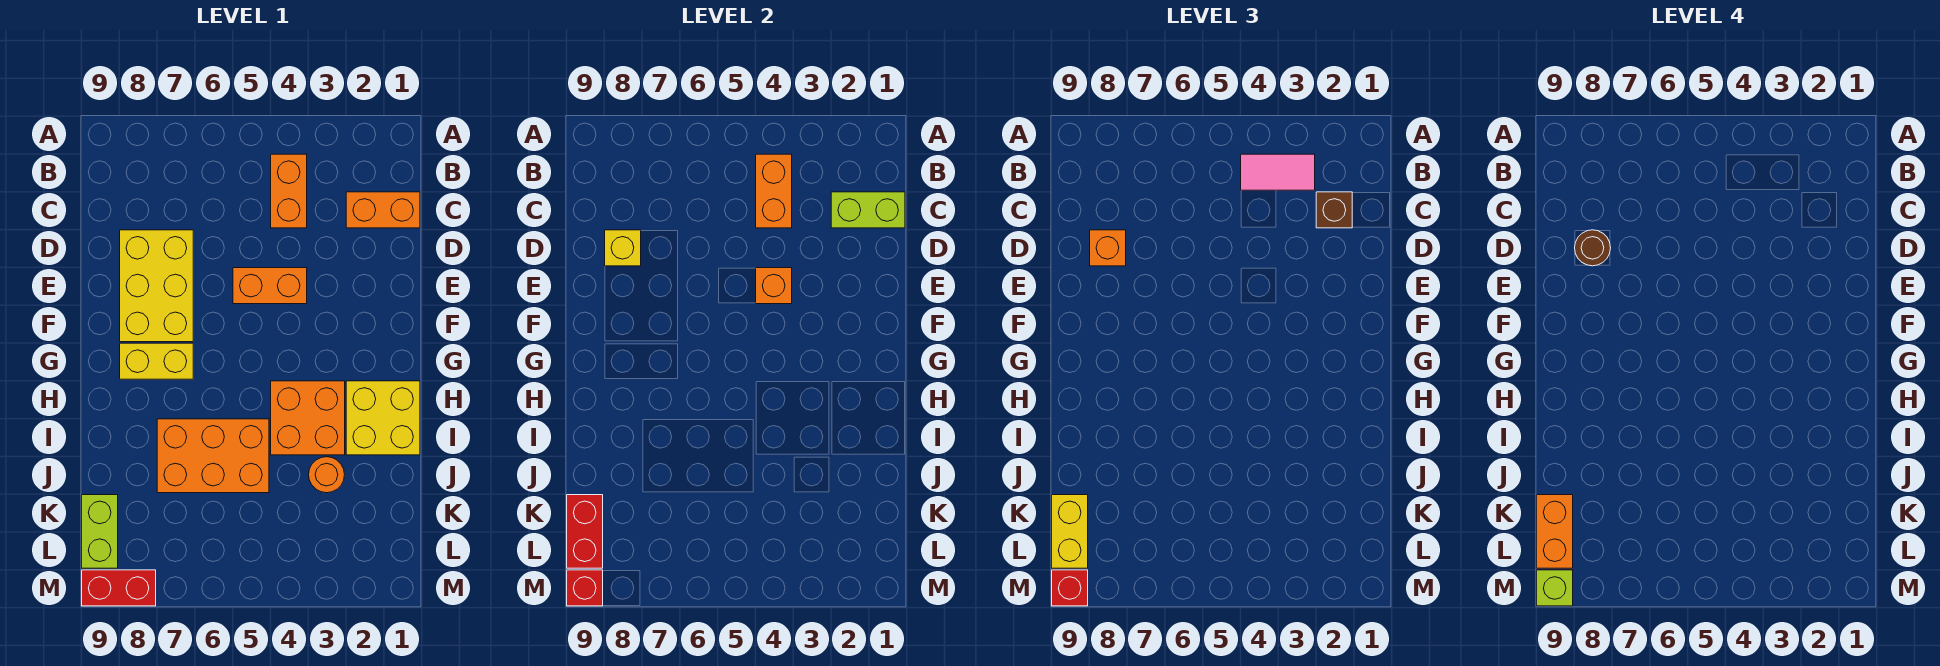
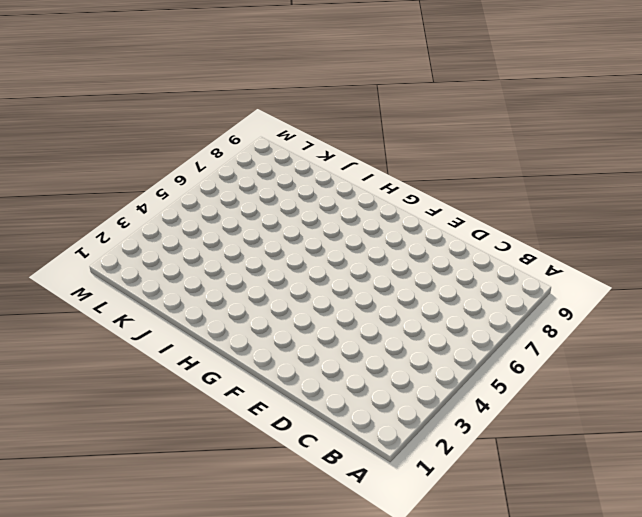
none -> orange 1x2 brick [271,154,307,228]
none -> orange 1x2 brick [346,192,420,228]
none -> yellow 2x3 brick [120,230,193,342]

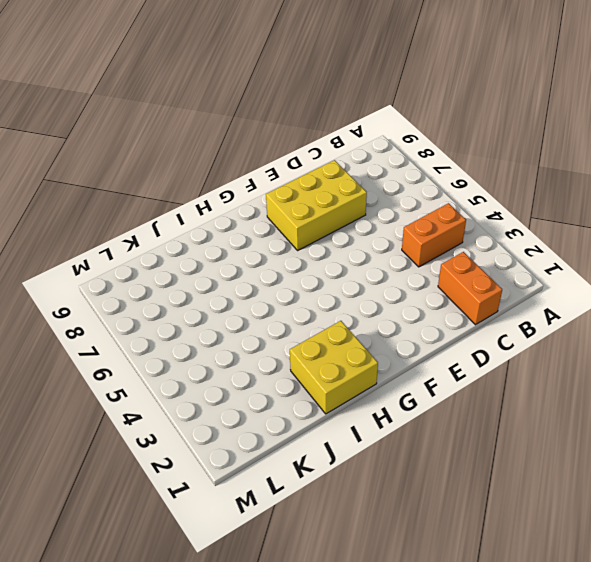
none -> orange 1x2 brick [233,268,307,304]
none -> yellow 1x2 brick [120,343,193,379]
none -> orange 2x2 brick [271,381,345,455]

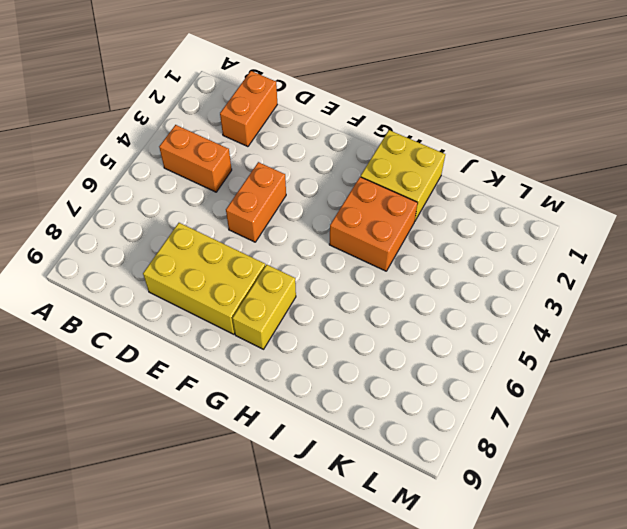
none -> orange 2x3 brick [157,419,269,493]
none -> orange 1x1 round brick [309,457,345,493]
none -> lime 1x2 brick [82,495,118,568]

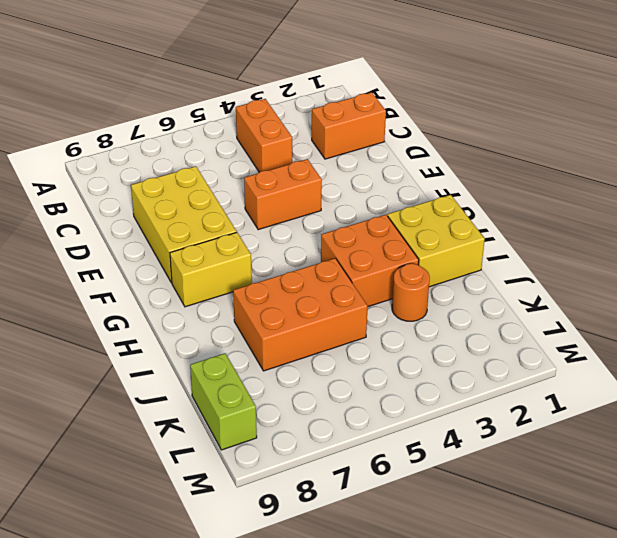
none -> red 1x2 brick [82,570,156,606]
none -> orange 1x2 brick [756,154,792,228]
none -> lime 1x2 brick [831,192,905,228]

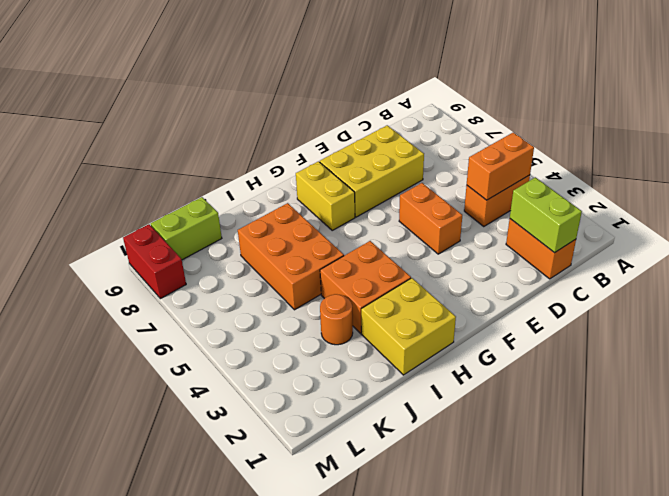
none -> yellow 1x1 brick [605,230,641,266]
none -> orange 1x1 brick [756,268,792,304]
none -> red 1x2 brick [567,495,603,568]

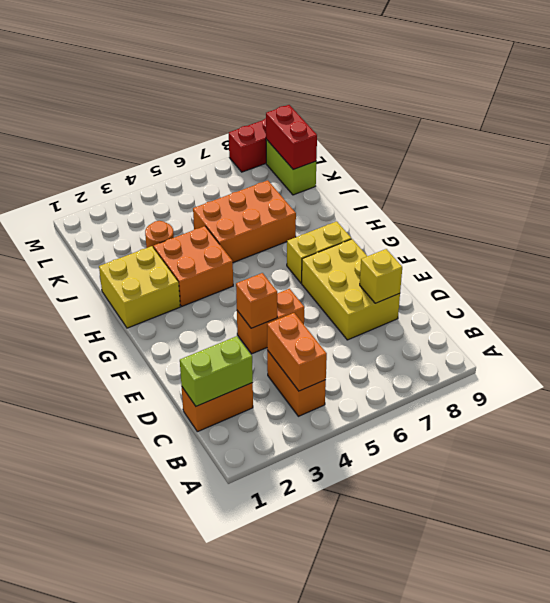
none -> red 1x1 brick [567,570,603,606]
none -> pink 1x2 tile [1241,154,1315,190]
none -> brown 1x1 brick [1316,192,1352,228]

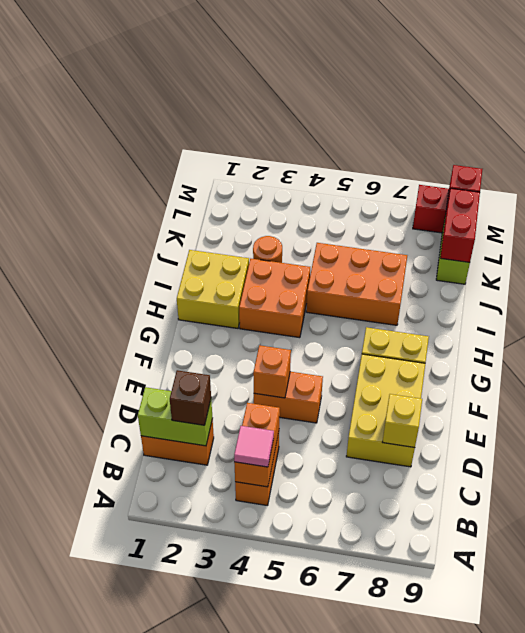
pink 1x1 tile [234,426,274,467] -> pink 1x2 tile [1241,154,1315,190]
none -> orange 1x1 brick [1090,230,1126,266]
none -> yellow 1x2 brick [1052,495,1088,568]
none -> red 1x1 brick [1052,570,1088,606]

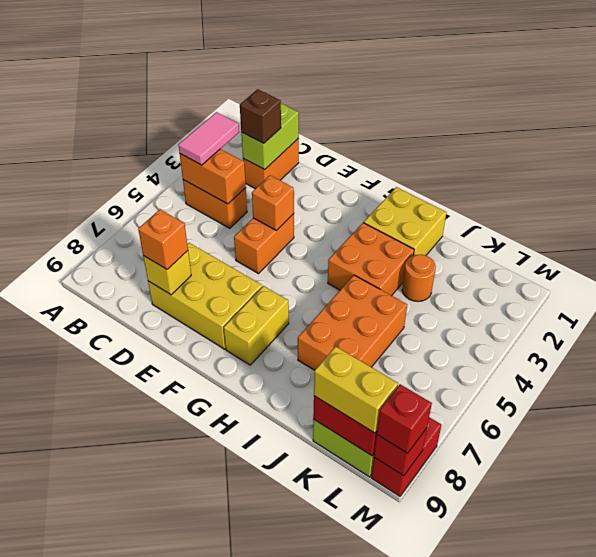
none -> brown 1x1 round brick [1575,230,1610,266]
none -> orange 1x2 brick [1537,495,1573,568]
none -> lime 1x1 brick [1537,570,1573,606]

